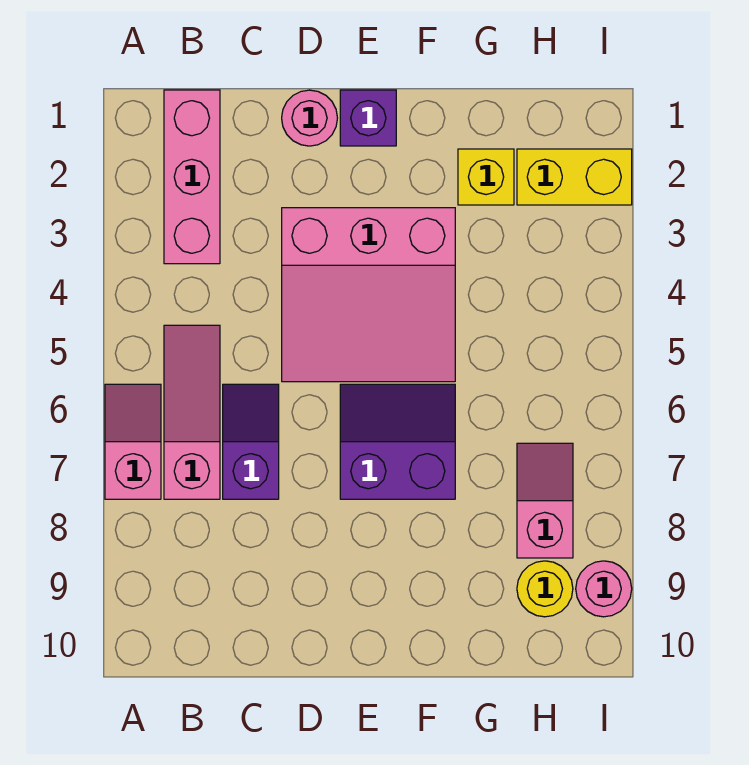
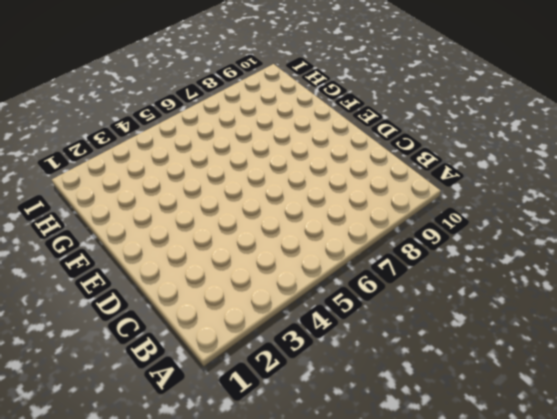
none -> pink 1x2 slope [105,384,161,499]
none -> pink 1x3 brick [164,90,220,264]
none -> pink 1x3 slope [164,325,220,499]

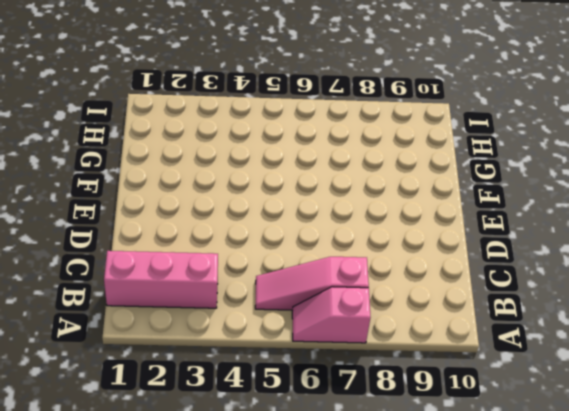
none -> purple 1x2 slope [223,384,279,499]
none -> pink 1x1 round brick [282,90,337,146]
none -> pink 3x3 slope [282,208,455,382]

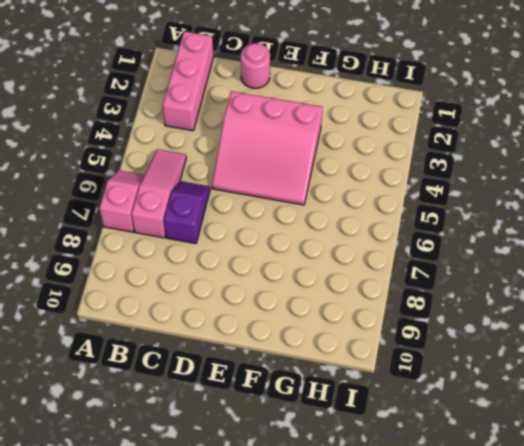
none -> purple 1x1 brick [340,90,396,146]
none -> purple 2x2 slope [340,384,455,499]
none -> yellow 1x1 brick [458,149,514,205]

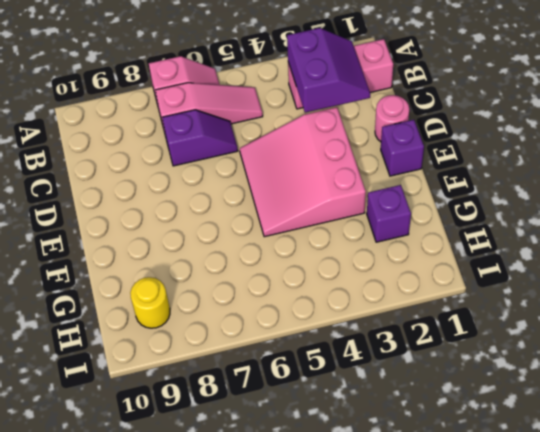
purple 2x2 slope [287,28,370,113] -> purple 2x2 slope moved to [340,384,455,499]
purple 1x1 brick [367,185,411,242] -> yellow 1x1 brick [458,149,514,205]
none -> yellow 1x2 brick [517,149,632,205]
none -> pink 1x2 slope [517,443,573,558]
none -> pink 1x1 round brick [576,561,632,617]

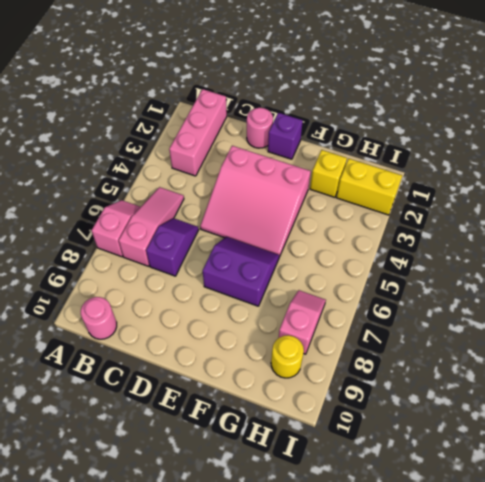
pink 1x1 round brick [81,297,117,339] -> pink 1x1 round brick moved to [576,561,632,617]

